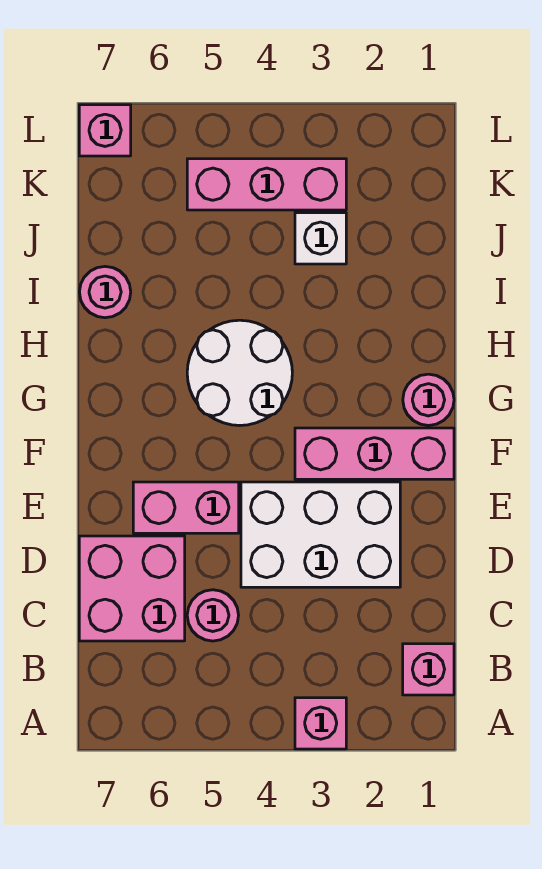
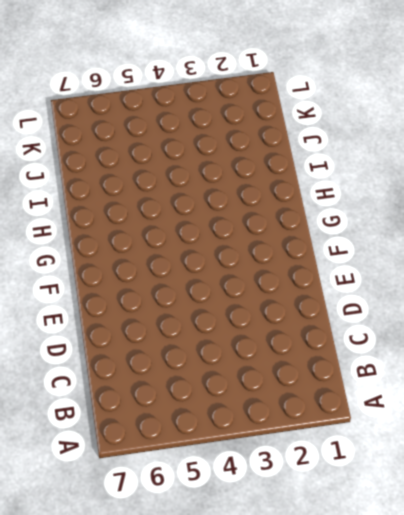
none -> pink 1x1 brick [295,698,346,749]
none -> pink 1x1 brick [403,644,454,695]
none -> pink 1x1 round brick [187,590,238,641]

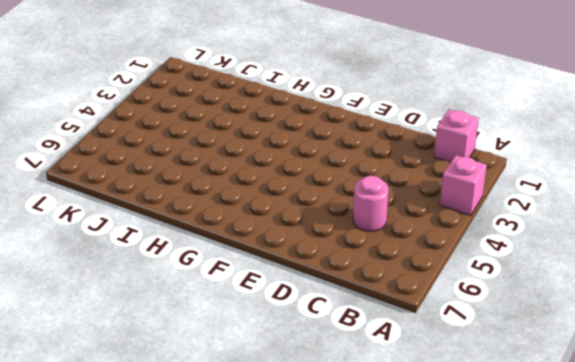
none -> pink 2x2 brick [79,536,185,641]
none -> white 2x3 brick [241,482,400,587]
none -> pink 1x2 brick [133,482,239,533]

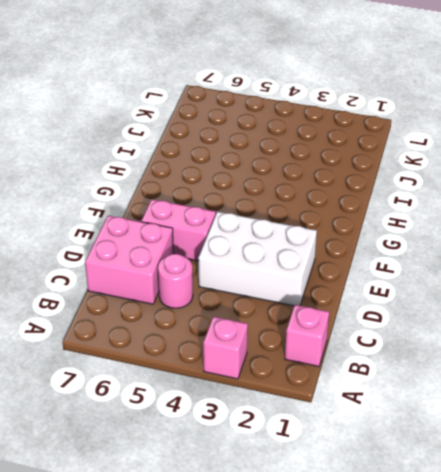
none -> pink 1x3 brick [295,428,454,479]
none -> pink 1x1 round brick [403,374,454,425]
none -> white 2x2 round brick [187,320,292,426]

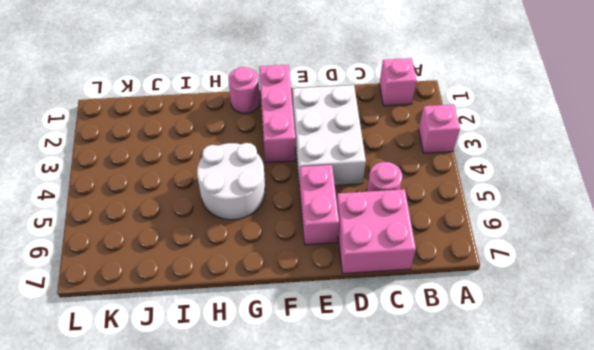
none -> pink 1x1 round brick [80,267,131,318]
none -> white 1x1 brick [295,213,346,264]
none -> pink 1x3 brick [187,159,346,210]

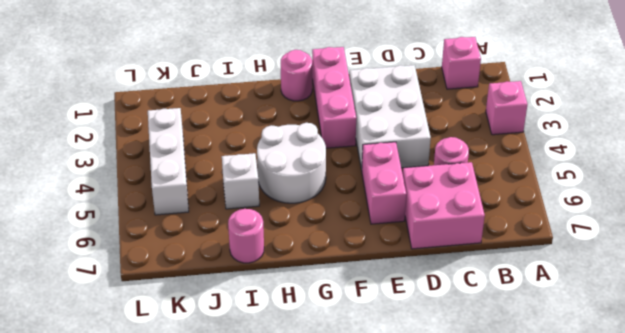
white 1x1 brick [222,153,259,209] -> white 1x1 brick moved to [295,213,346,264]
white 1x3 brick [148,108,189,215] -> pink 1x3 brick [187,159,346,210]
none -> pink 1x1 brick [79,105,131,156]

